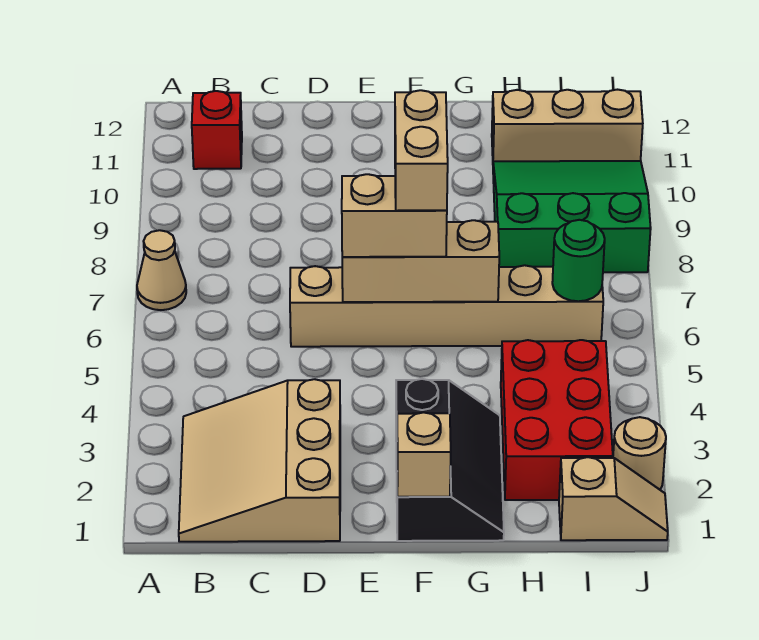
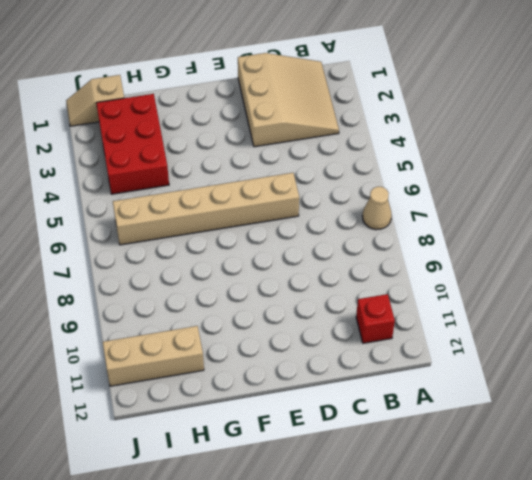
none -> black 2x3 slope [396,379,504,541]
none -> green 3x3 slope [493,161,651,272]
none -> tan 1x1 round brick [613,417,666,490]

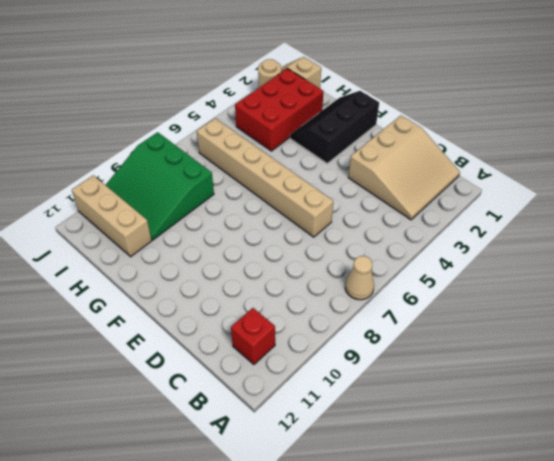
none -> tan 1x3 brick [342,220,499,302]
none -> tan 1x1 brick [397,412,451,497]
none -> green 1x1 round brick [552,220,605,301]

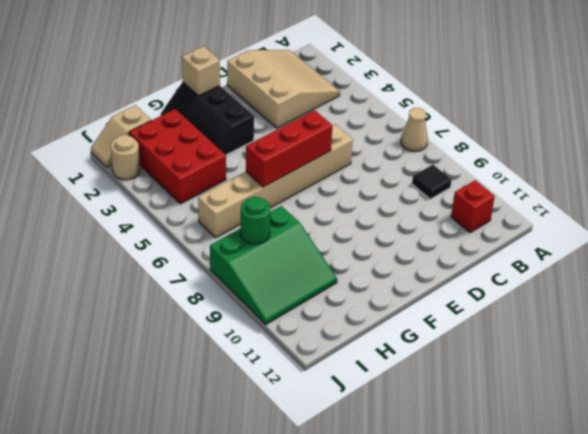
black 1x1 tile [412,165,452,199] -> none
red 1x3 brick [246,110,332,187] -> tan 1x3 brick [342,220,499,302]
green 1x1 round brick [241,197,271,244] -> green 1x1 round brick moved to [552,220,605,301]
none -> tan 1x3 brick [492,90,643,162]
none -> tan 1x2 brick [342,174,447,257]
none -> tan 1x2 brick [395,90,448,211]

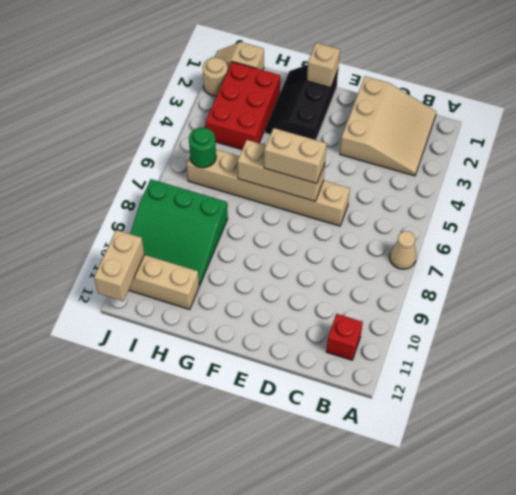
tan 1x2 brick [94,230,144,301] -> tan 1x2 brick moved to [395,90,448,211]

